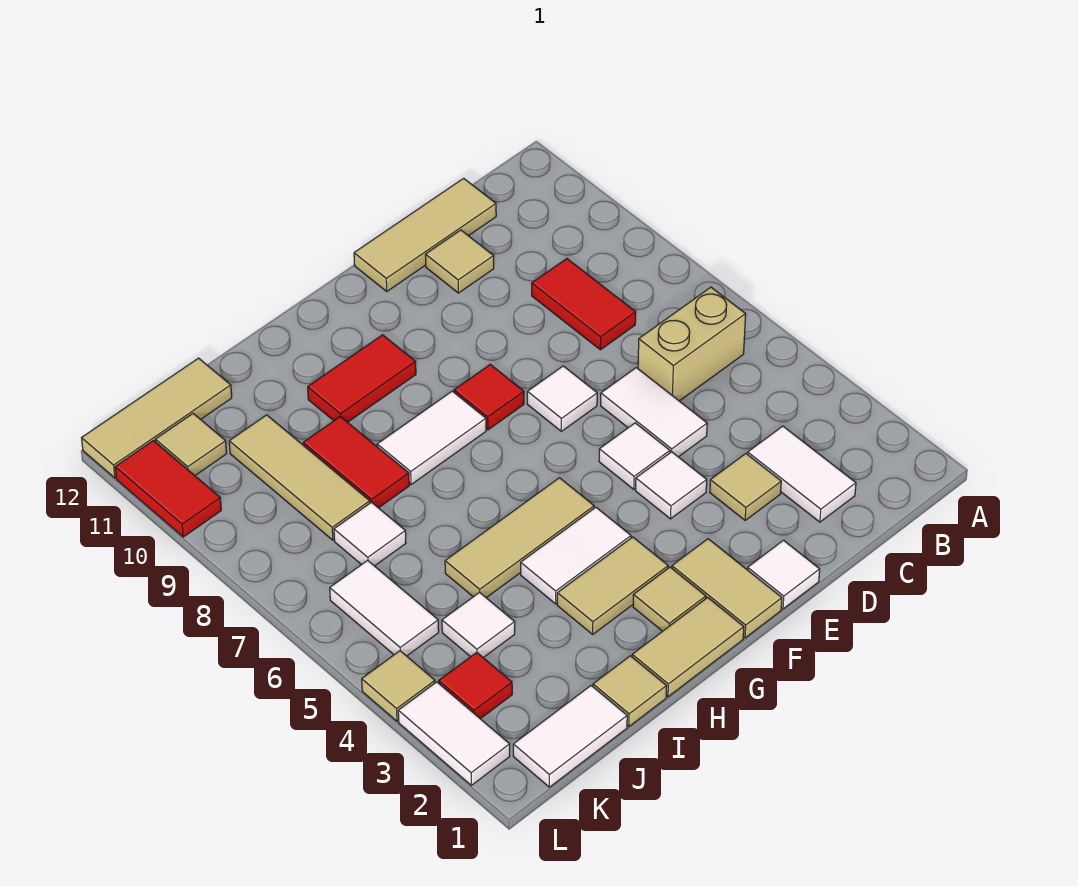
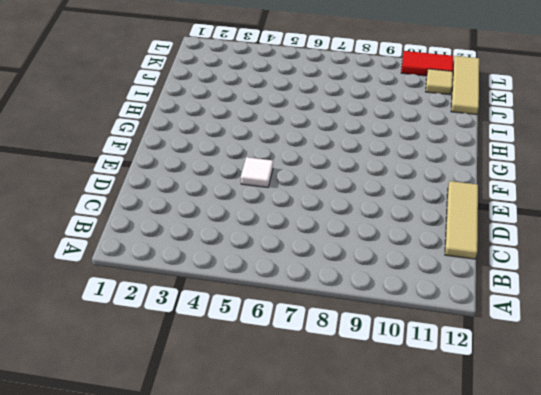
none -> tan 1x2 brick [638,287,746,401]
none -> white 1x2 tile [748,426,856,522]
none -> red 1x2 tile [532,259,636,350]
none -> tan 1x1 tile [710,454,781,520]

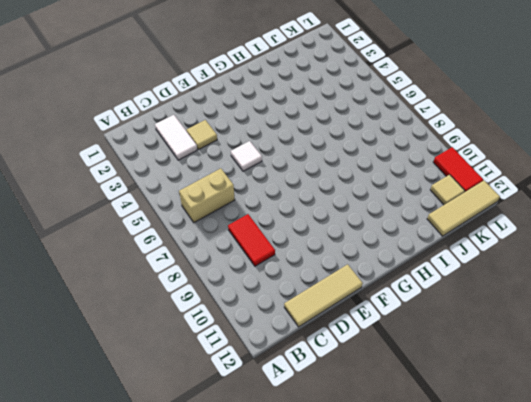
none -> white 1x2 tile [601,368,707,457]
none -> tan 1x1 tile [426,230,494,293]
none -> white 1x1 tile [747,540,820,609]
none -> white 1x1 tile [636,452,707,519]

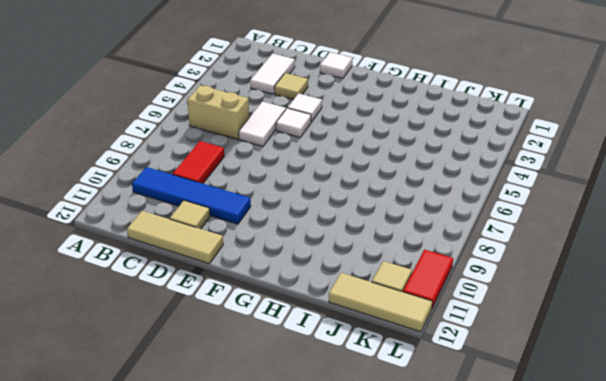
blue 1x4 tile [132,167,251,224] -> none
none -> white 1x1 tile [527,366,597,431]
none -> tan 1x2 tile [672,539,782,638]
none -> red 1x1 tile [454,364,524,430]
none -> tan 1x2 tile [632,598,744,697]

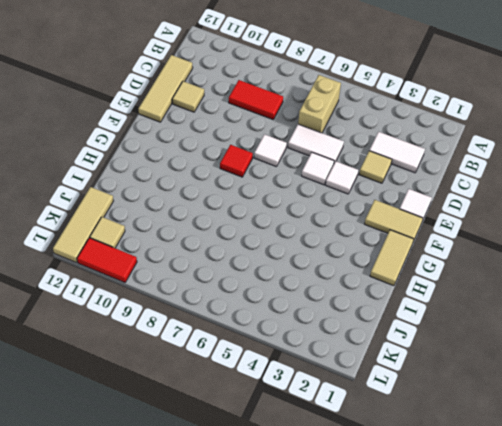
none -> tan 1x1 tile [633,567,706,631]
none -> tan 1x2 tile [557,537,668,634]
none -> white 1x2 tile [521,507,631,604]
none -> tan 1x3 tile [445,478,594,598]

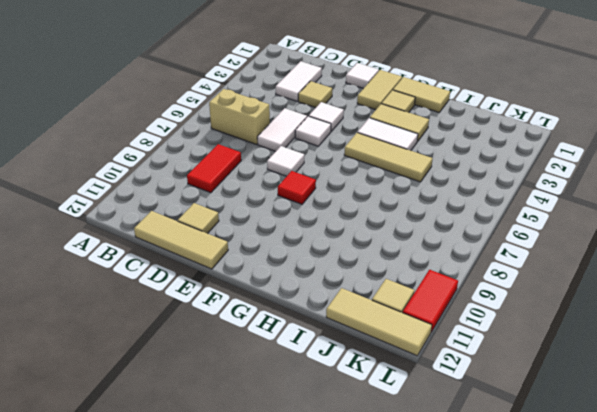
none -> white 1x2 tile [377,391,486,485]
none -> red 1x2 tile [308,335,416,422]
none -> tan 1x1 tile [593,656,667,727]
none -> red 1x2 tile [303,417,409,508]

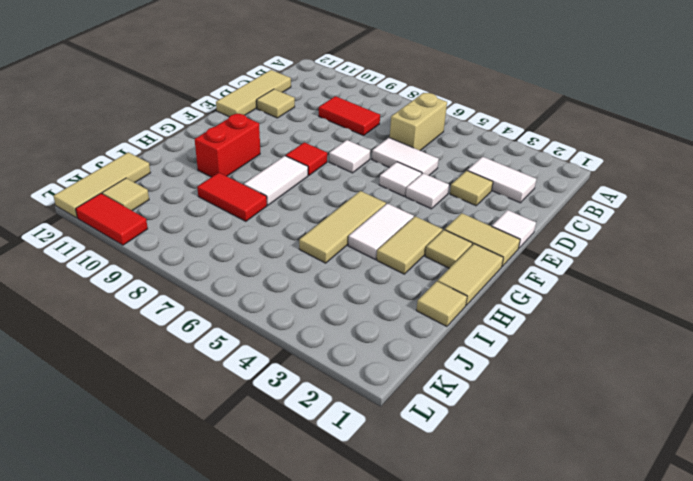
red 1x2 brick [195,113,260,177] -> red 1x2 tile [308,335,416,422]
none -> white 1x2 tile [513,686,627,787]
none -> white 1x1 tile [442,592,515,658]
none -> white 1x1 tile [334,502,406,566]
none -> tan 1x3 tile [229,415,370,540]

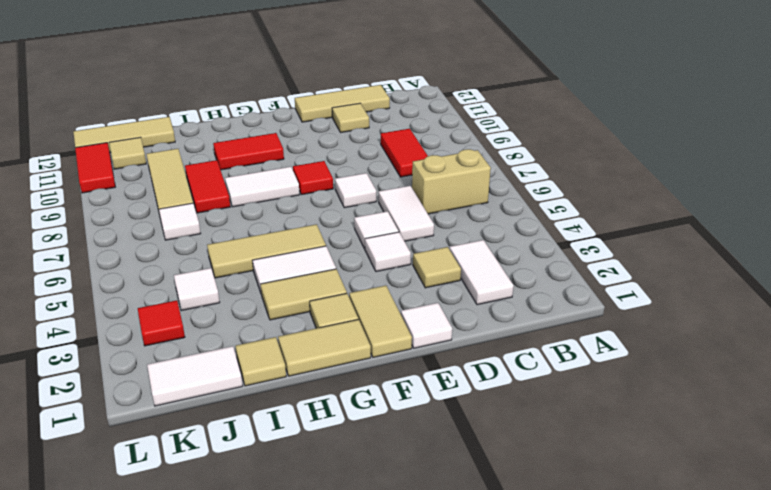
none -> white 1x2 tile [330,560,439,656]
none -> white 1x2 tile [398,682,510,785]
none -> tan 1x1 tile [362,651,435,721]

